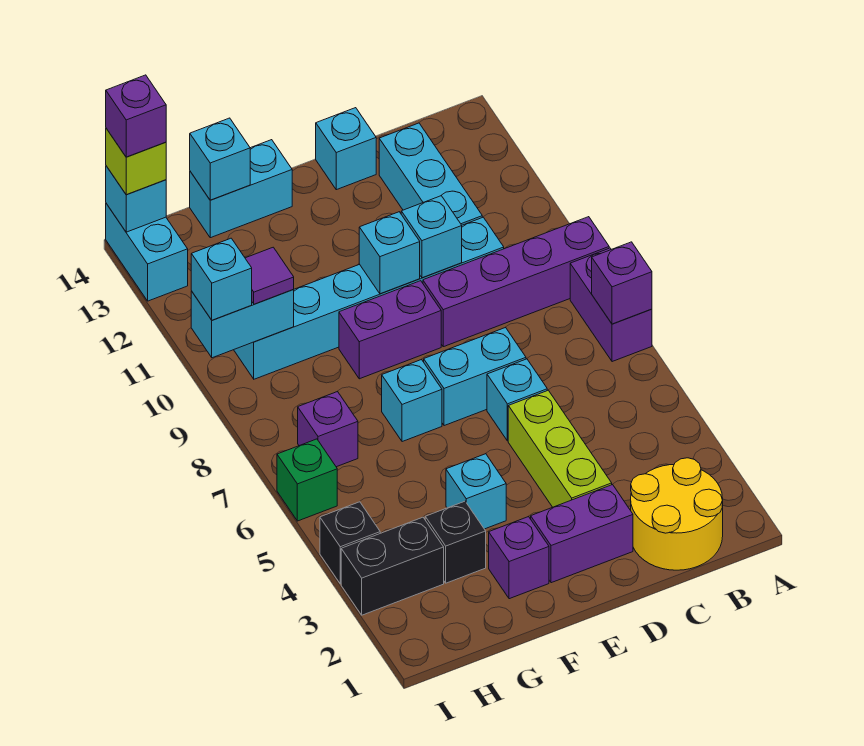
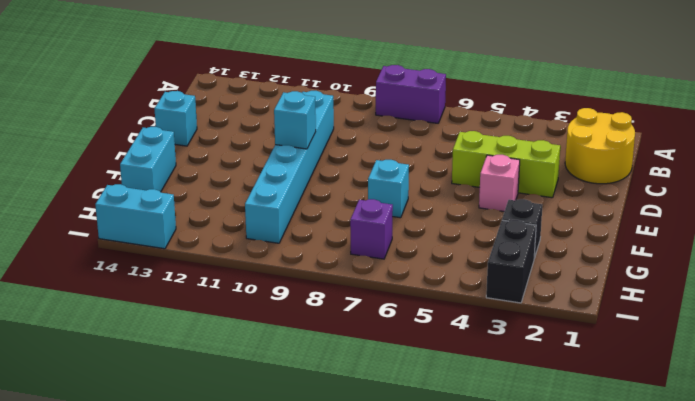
pink 1x1 brick [479,155,520,212] -> none
none -> purple 1x4 brick [423,217,609,347]
none -> cyan 1x3 brick [379,123,482,225]
none -> purple 1x2 brick [531,485,633,583]
none -> cyan 1x1 brick [487,359,547,441]

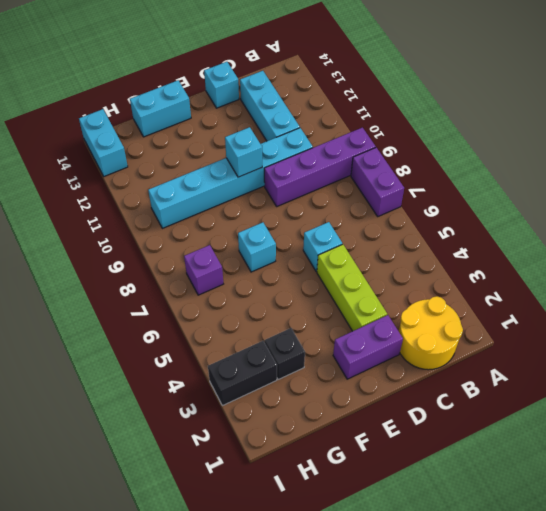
none -> cyan 1x2 brick [424,327,526,426]
none -> purple 1x2 brick [339,281,441,379]
none -> purple 1x1 brick [489,517,549,599]
none -> cyan 1x1 brick [446,454,506,529]

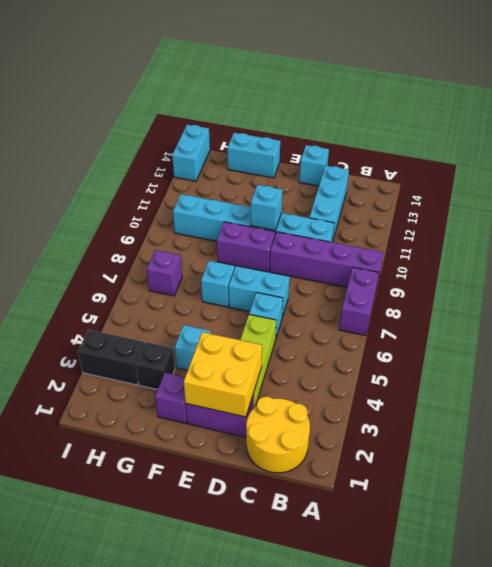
yellow 2x2 brick [184,332,262,417] -> none
none -> black 1x1 brick [320,502,380,584]
none -> green 1x1 brick [277,439,337,521]
none -> purple 1x1 brick [592,242,652,324]
none -> cyan 1x1 brick [401,196,462,278]

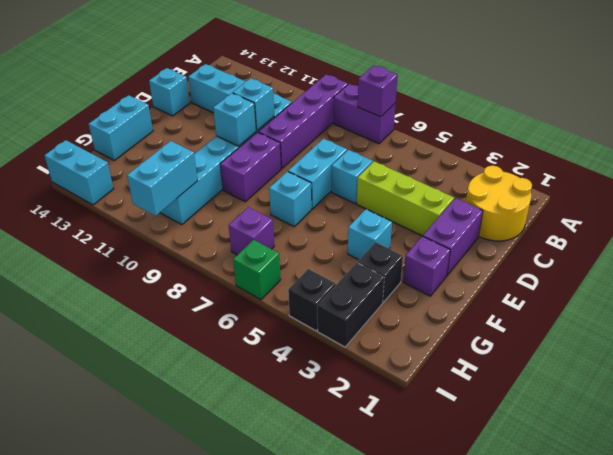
none -> cyan 1x1 brick [190,118,250,200]
none -> cyan 1x1 brick [106,166,166,232]
none -> purple 1x1 tile [245,247,294,304]
none -> cyan 1x1 brick [191,238,252,320]

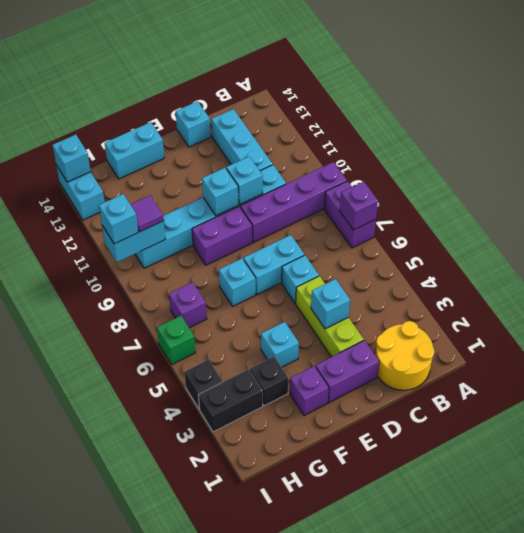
cyan 1x1 brick [311,279,350,329] -> cyan 1x1 brick moved to [190,118,250,200]
none -> lime 1x1 brick [106,128,166,195]
none -> purple 1x1 brick [106,75,166,157]

